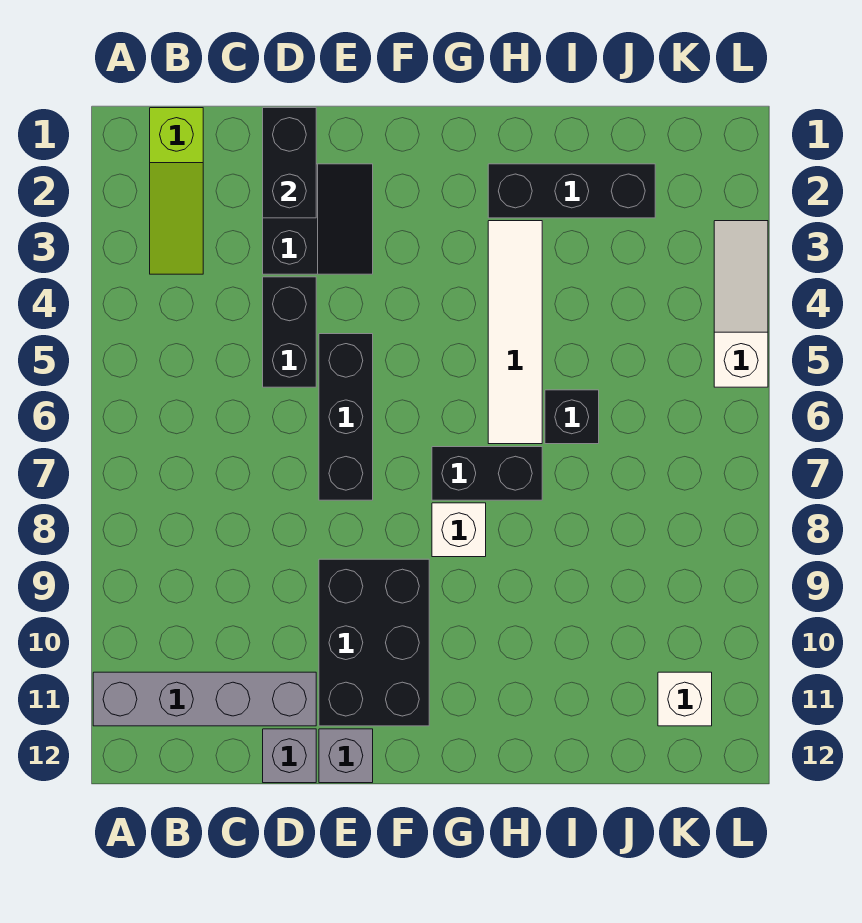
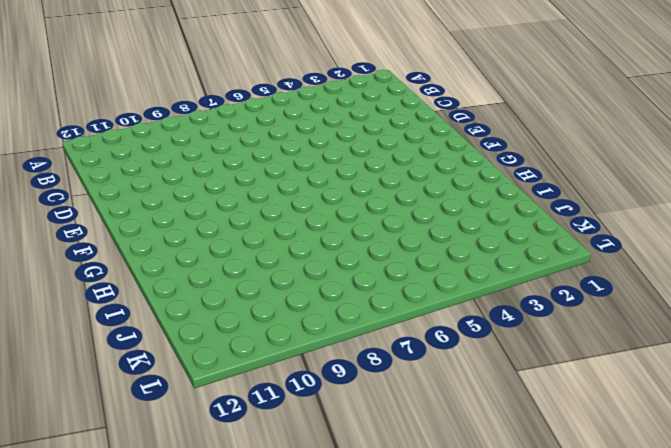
none -> grey 1x4 brick [93,672,316,726]
none -> lime 1x3 slope [150,108,203,274]
none -> black 2x2 slope [263,164,373,274]

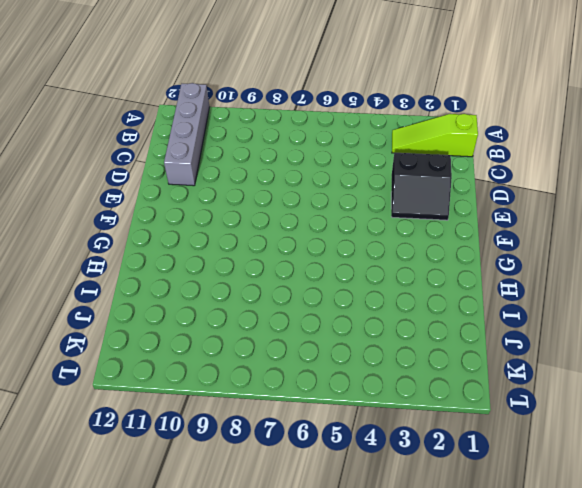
none -> black 1x2 brick [263,277,316,387]
none -> grey 1x1 brick [263,729,316,783]
none -> black 1x3 brick [319,334,373,500]

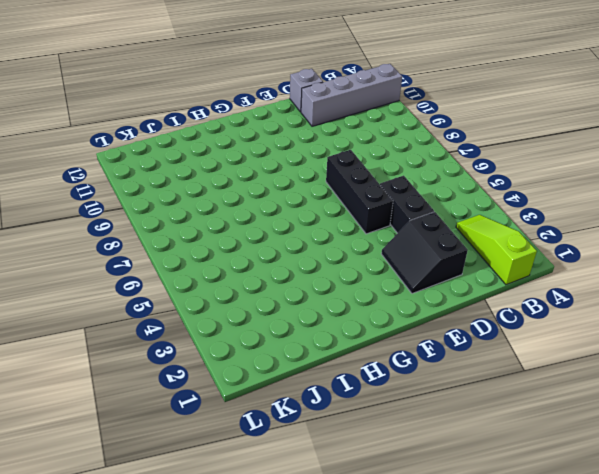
none -> black 2x3 brick [319,559,429,726]
none -> grey 1x1 brick [319,729,373,783]
none -> black 1x2 brick [432,447,542,500]

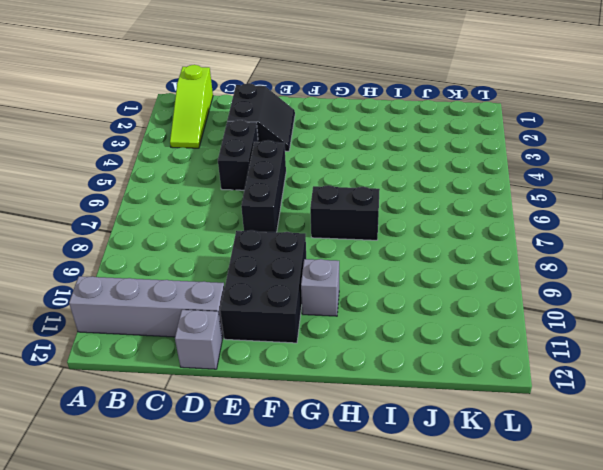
grey 1x1 brick [301,259,339,316] -> grey 1x1 brick moved to [319,729,373,783]
none -> white 1x1 brick [432,503,486,557]
none -> black 1x3 brick [488,164,655,218]
none -> white 1x4 tile [488,221,542,444]

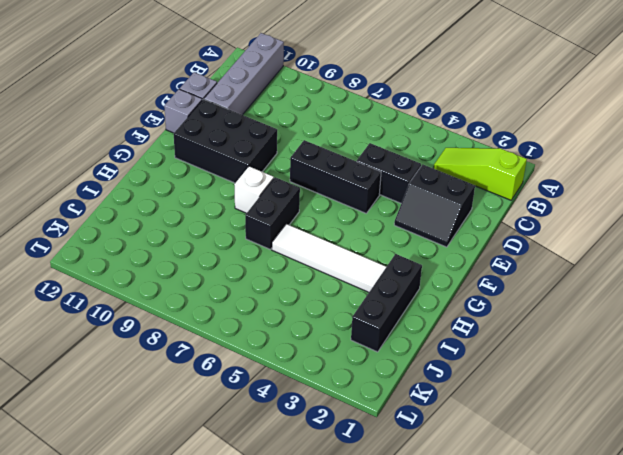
none -> black 1x1 brick [545,390,599,444]
none -> white 1x1 brick [658,672,712,726]
none -> white 1x3 slope [714,221,768,387]

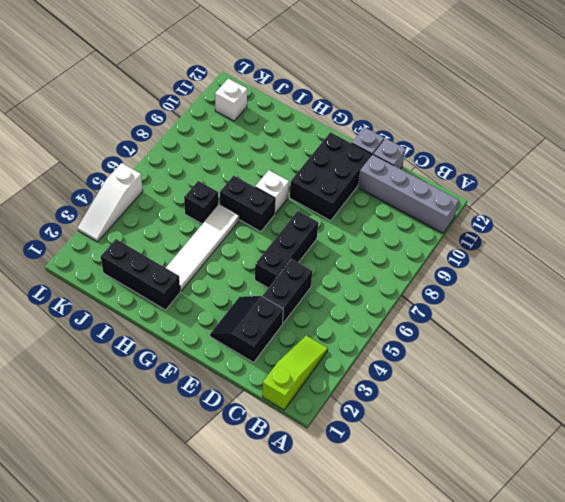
none -> black 1x2 brick [263,108,316,218]

